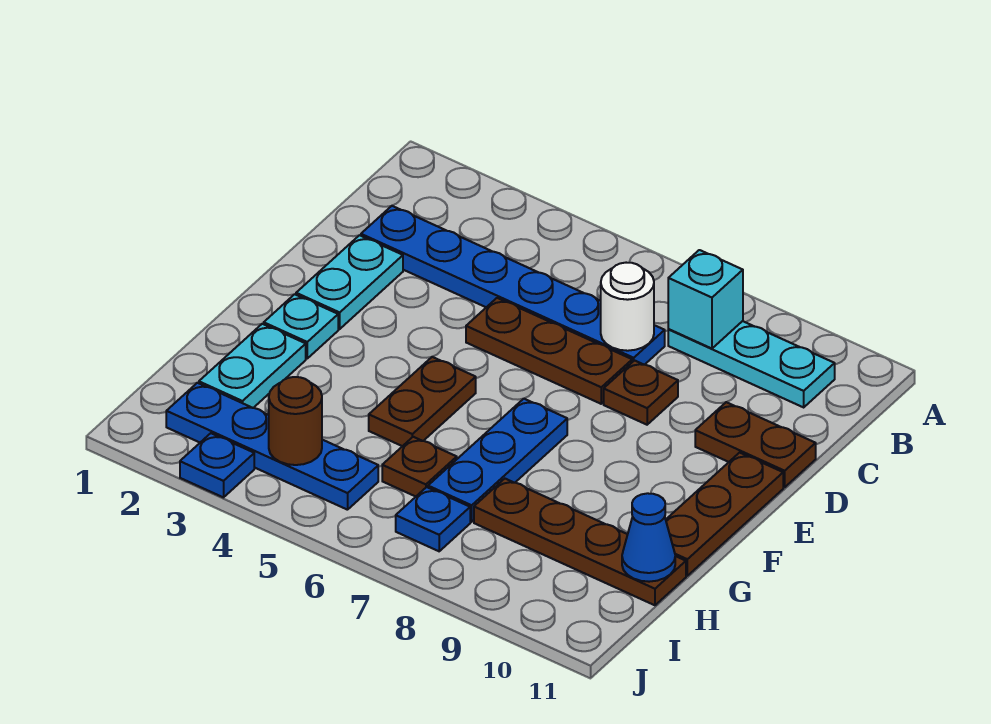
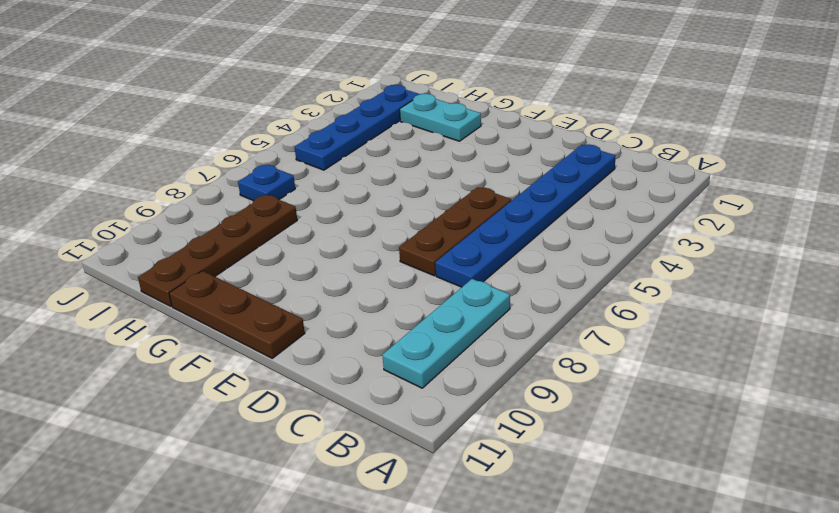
none -> cyan 1x2 plate [296,235,403,329]
none -> brown 1x1 plate [604,361,678,425]
none -> brown 1x2 plate [695,402,816,487]

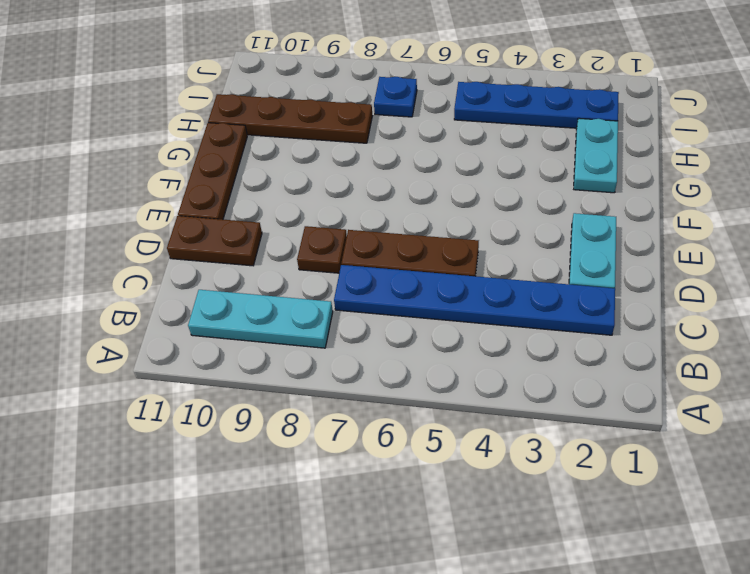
none -> cyan 1x1 plate [264,294,338,358]
none -> brown 1x2 plate [369,357,476,446]
none -> blue 1x3 plate [428,399,567,522]

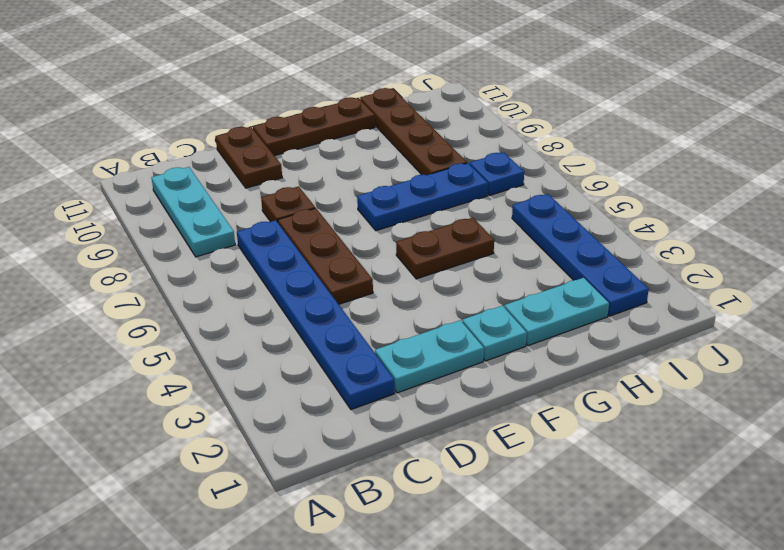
none -> brown 1x1 plate [382,437,457,497]
none -> blue 1x1 plate [180,433,254,497]
none -> cyan 1x1 brick [668,250,743,349]

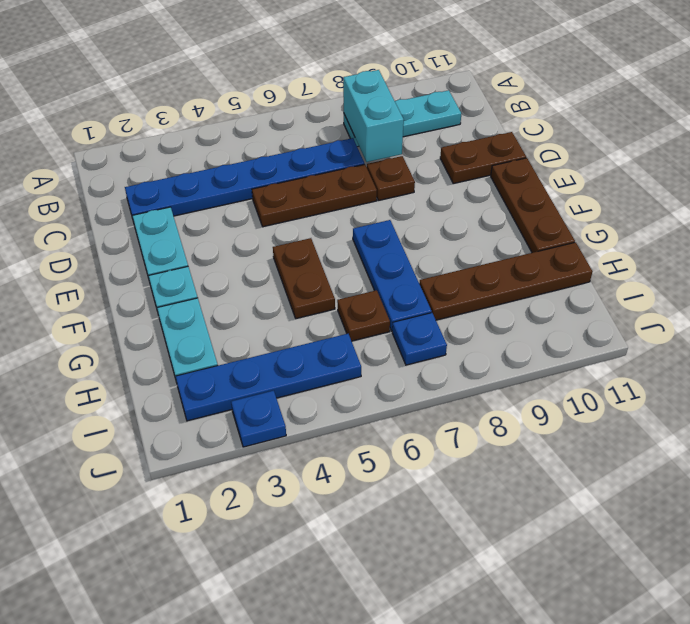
cyan 1x2 brick [343,70,404,162] -> cyan 1x1 brick [668,250,743,349]
none -> white 1x1 round brick [601,263,654,351]
none -> blue 1x1 cone [622,493,675,582]
none -> brown 1x1 round brick [269,377,322,465]

